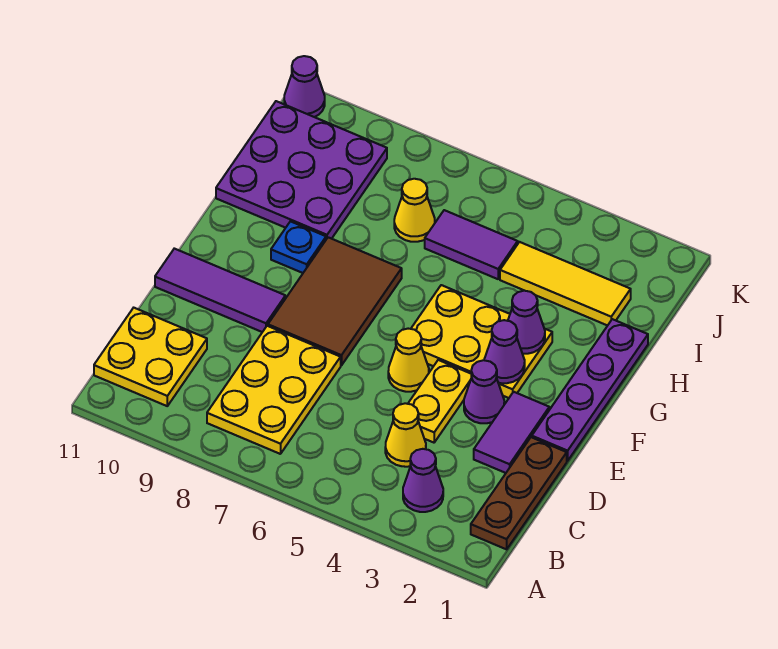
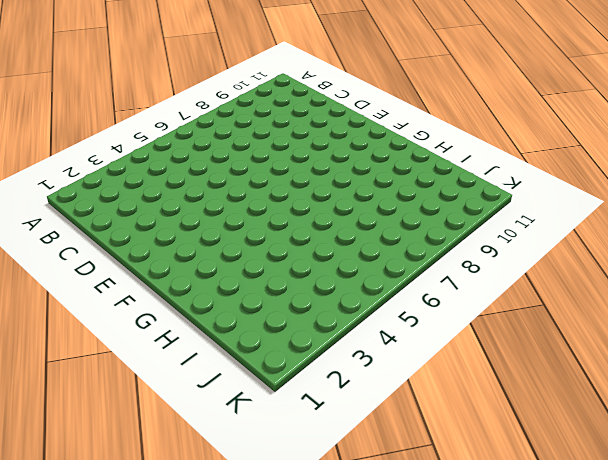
none -> brown 1x3 plate [471,437,567,549]
none -> purple 1x1 cone [403,449,443,512]
none -> yellow 2x3 plate [207,326,341,454]

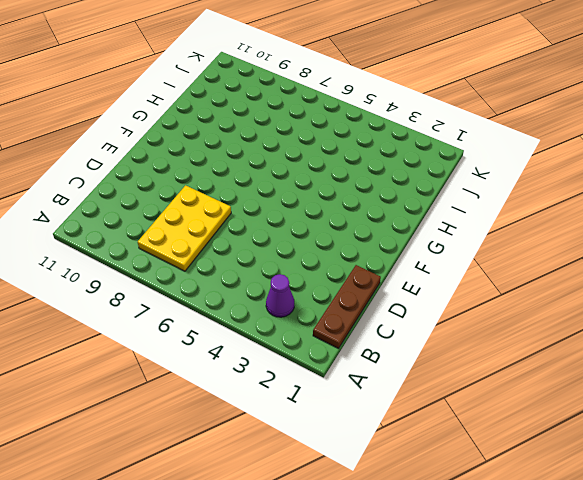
none -> yellow 2x2 plate [94,308,207,406]
none -> yellow 1x1 cone [385,403,426,467]
none -> purple 1x2 tile [474,392,549,473]

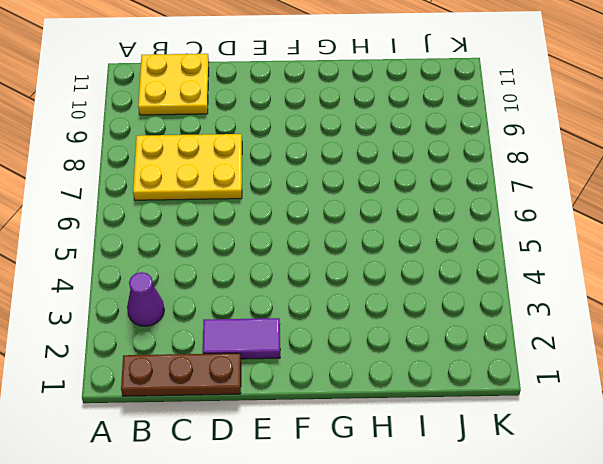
none -> yellow 1x1 cone [385,403,426,467]
none -> yellow 1x2 plate [408,360,472,443]
none -> purple 1x4 plate [532,319,648,461]

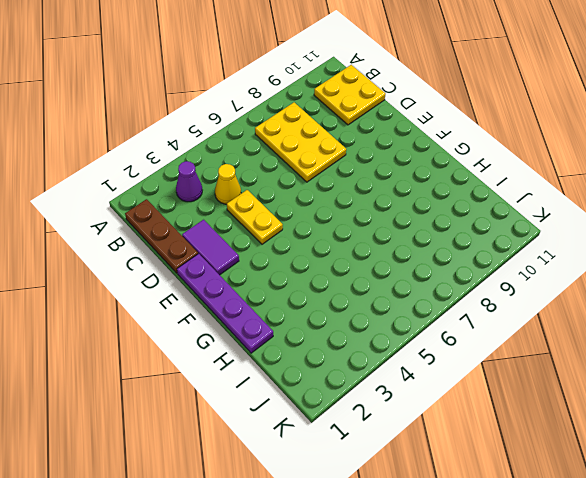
none -> purple 1x1 cone [464,360,504,423]
none -> yellow 1x1 cone [388,329,429,392]
none -> brown 2x3 tile [268,237,402,365]

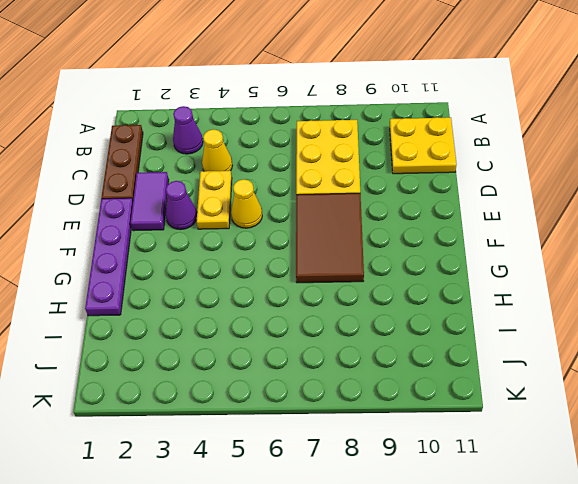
none -> purple 1x3 tile [155,249,285,332]
none -> yellow 2x3 plate [411,285,552,398]
none -> blue 1x1 plate [271,221,326,273]

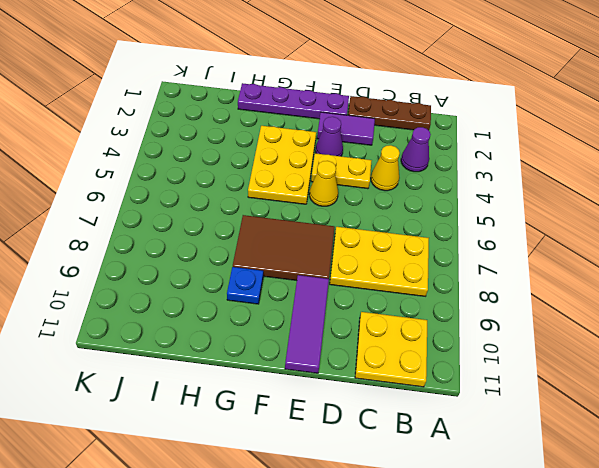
none -> purple 3x3 plate [216,101,387,239]
none -> yellow 1x3 tile [500,242,631,326]
none -> purple 1x2 tile [425,210,518,279]

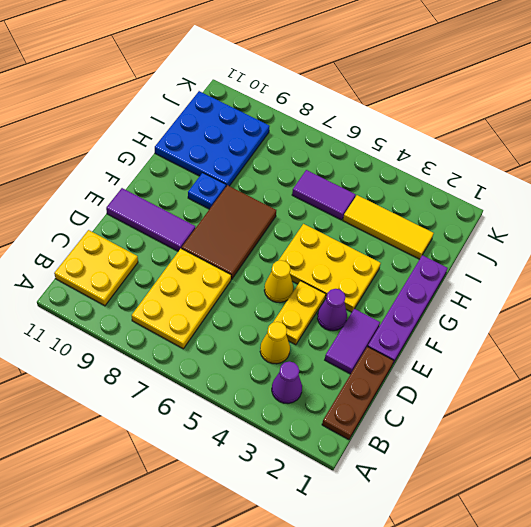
blue 3x3 plate [155,91,270,186] -> purple 3x3 plate [216,101,387,239]
none -> yellow 1x1 cone [394,179,435,242]
none -> purple 1x1 cone [284,56,325,117]
none -> purple 1x1 cone [484,320,525,383]

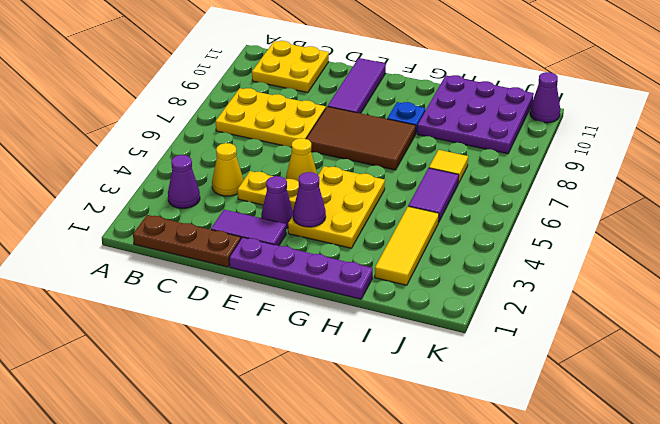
yellow 1x1 tile [429,150,468,184] -> yellow 1x1 cone [394,179,435,242]
none -> purple 1x1 cone [508,291,545,354]

